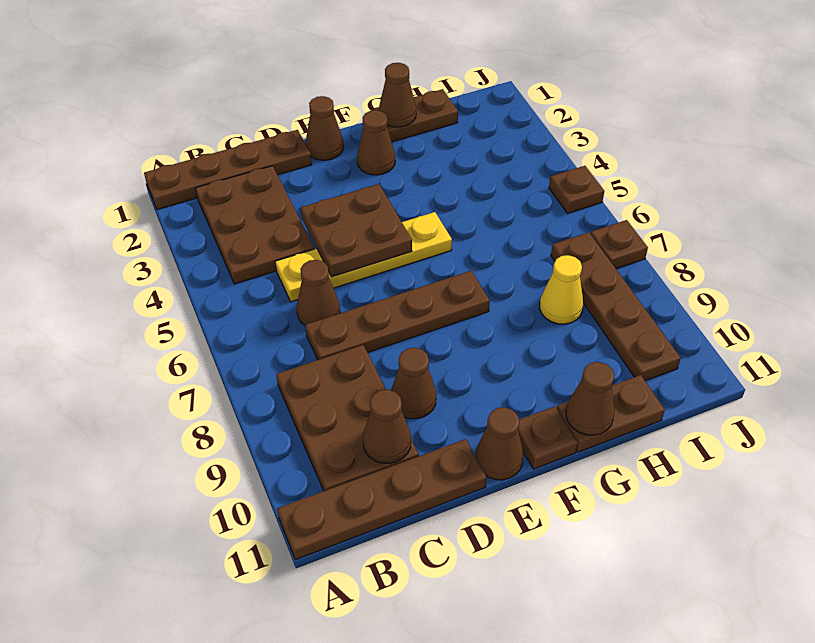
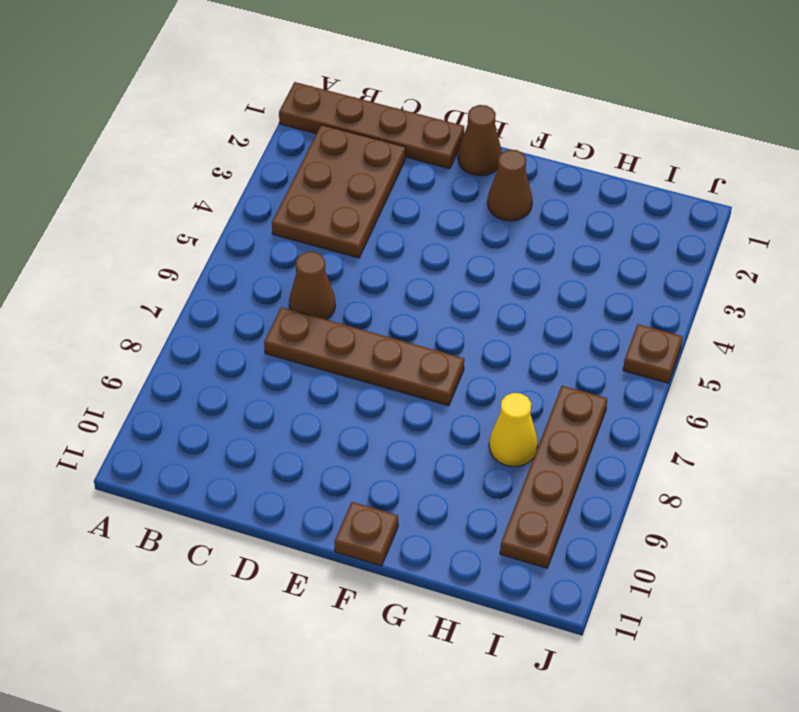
none -> brown 1x4 plate [277,439,487,560]
none -> brown 2x3 plate [276,345,419,491]
none -> yellow 1x4 plate [275,212,452,302]

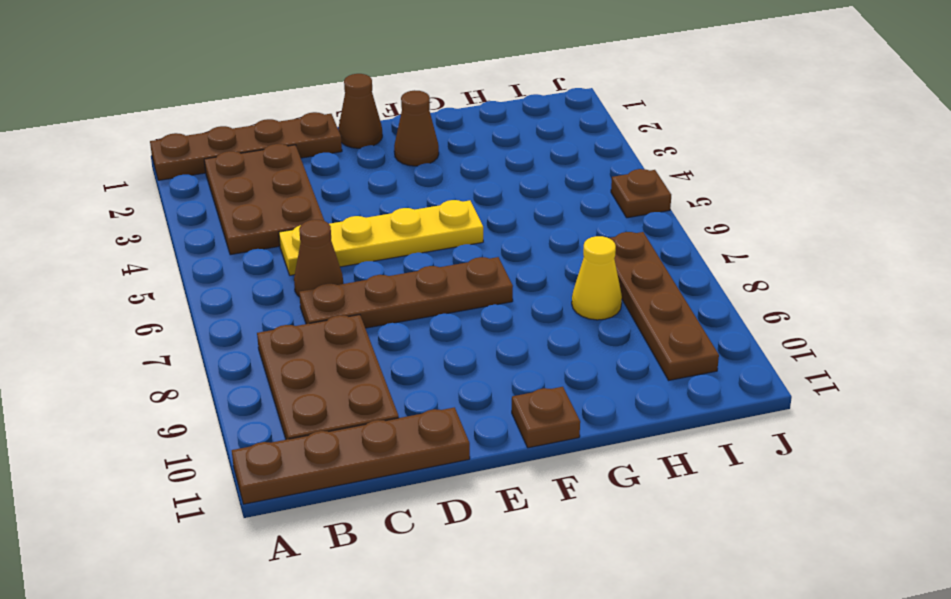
none -> brown 1x1 cone [391,348,436,419]
none -> brown 1x1 cone [476,407,523,480]
none -> brown 1x2 plate [373,89,458,142]

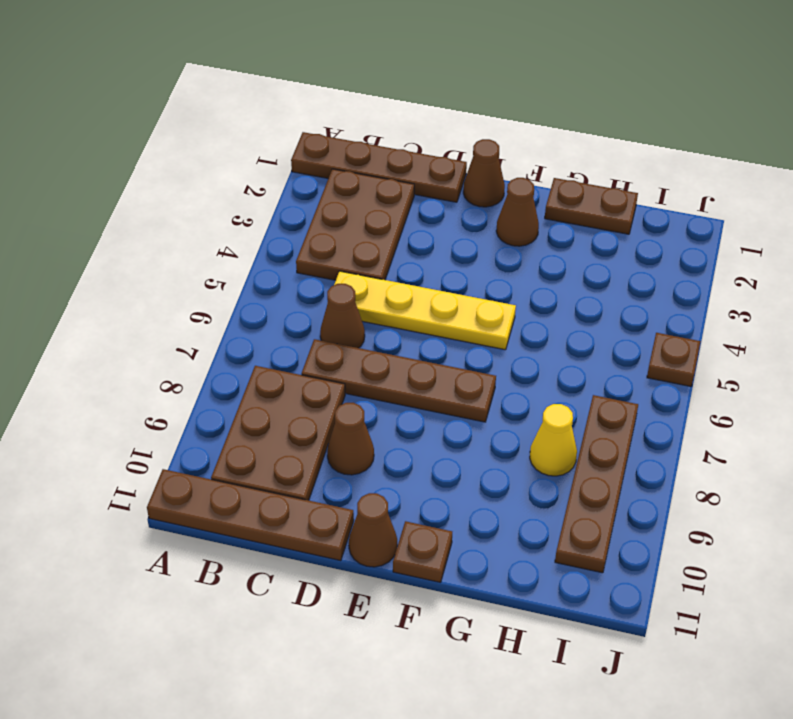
none -> brown 1x2 plate [557,375,665,452]
none -> brown 1x1 plate [591,220,648,269]
none -> brown 1x1 cone [363,390,411,463]

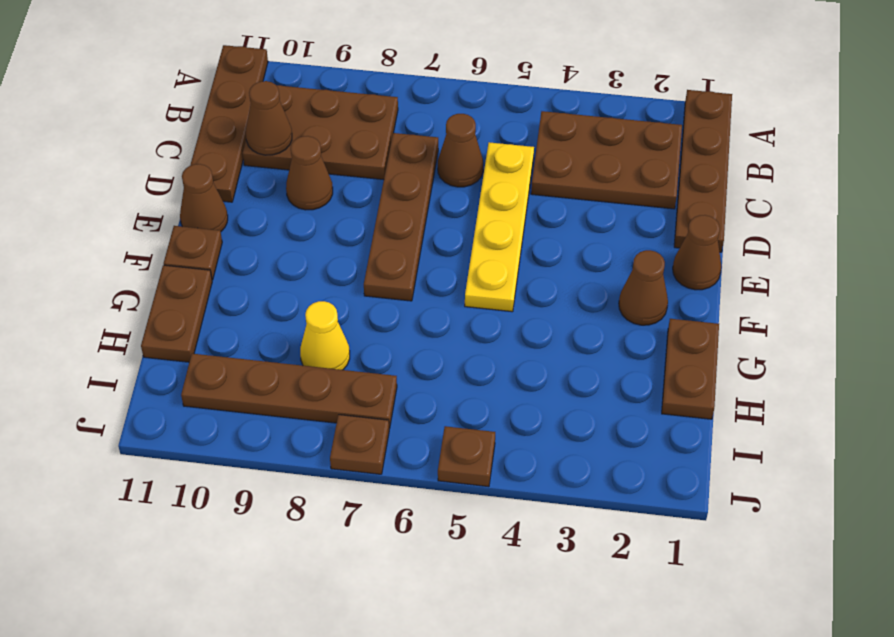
none -> brown 2x2 plate [301,184,412,277]
none -> brown 1x1 cone [379,63,416,127]
none -> brown 1x1 cone [566,362,615,435]

